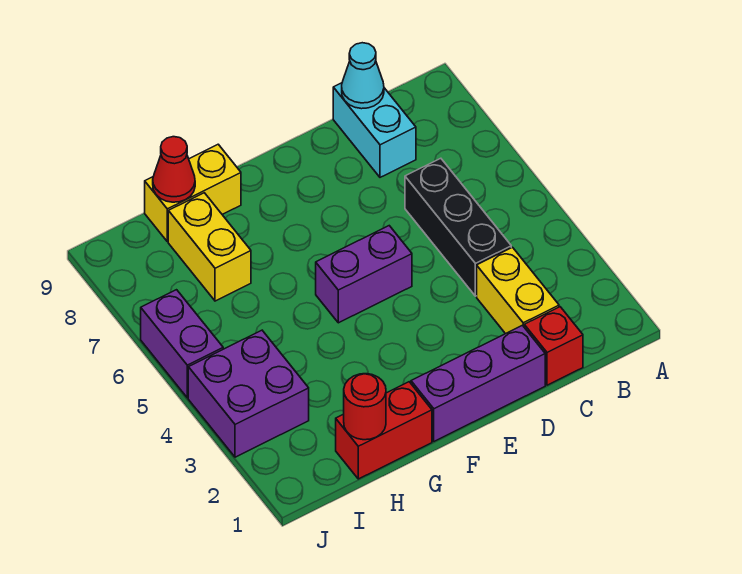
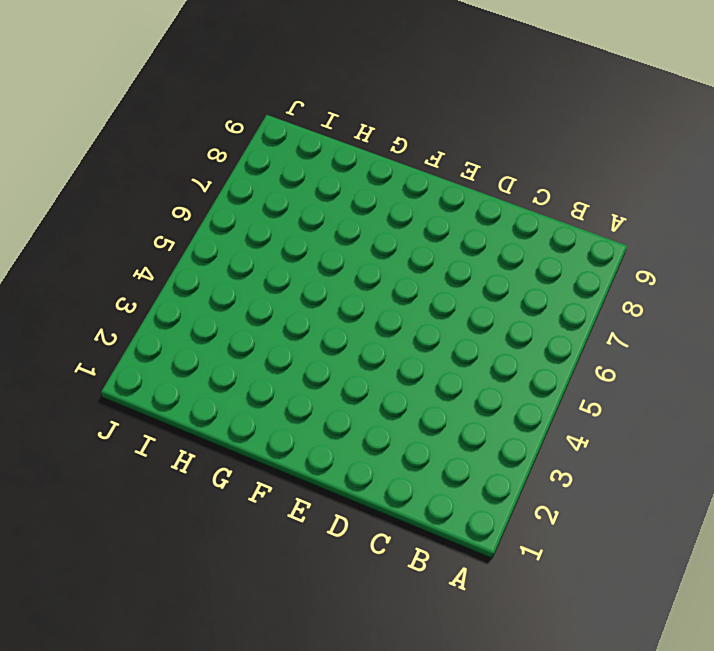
none -> red 1x1 brick [524,307,583,385]
none -> yellow 1x2 brick [477,247,559,334]
none -> black 1x3 brick [405,158,511,296]

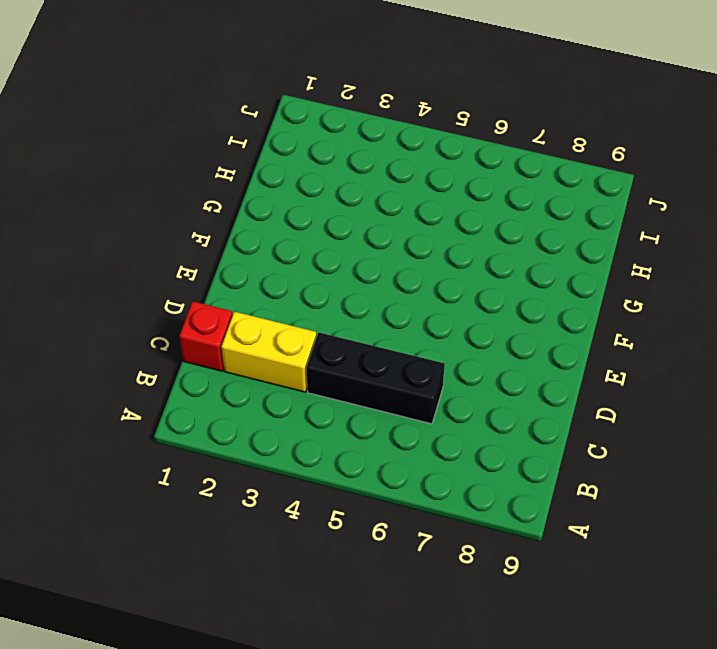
none -> cyan 1x2 brick [333,83,416,177]
none -> purple 1x3 brick [411,325,545,441]
none -> purple 1x2 brick [316,226,412,323]

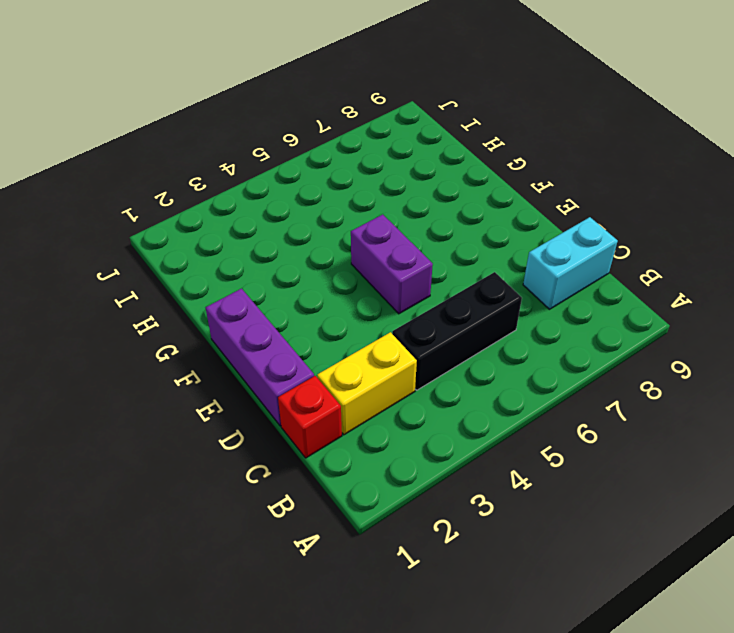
none -> red 1x2 brick [336,382,432,479]
none -> yellow 1x2 brick [145,144,241,242]
none -> yellow 1x2 brick [168,193,251,301]

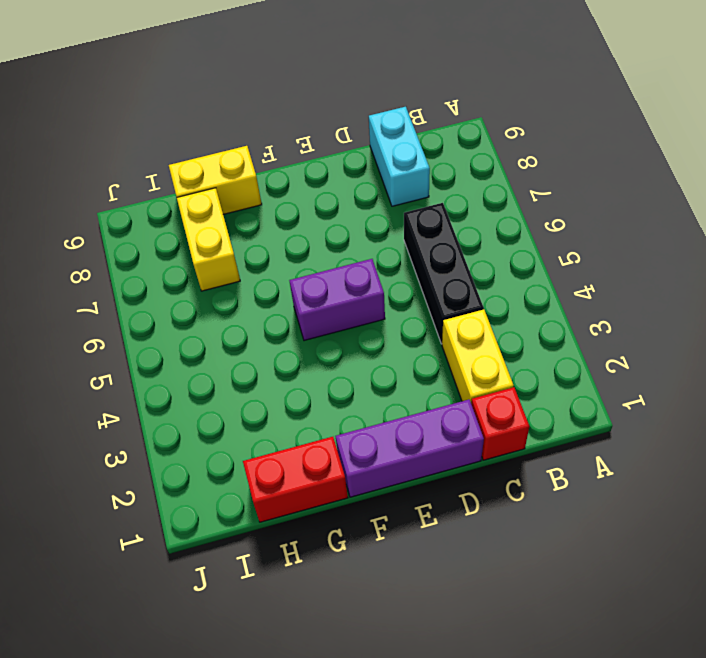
none -> purple 2x2 brick [188,330,309,457]
none -> purple 1x2 brick [141,290,223,398]
none -> cyan 1x1 cone [342,43,384,109]

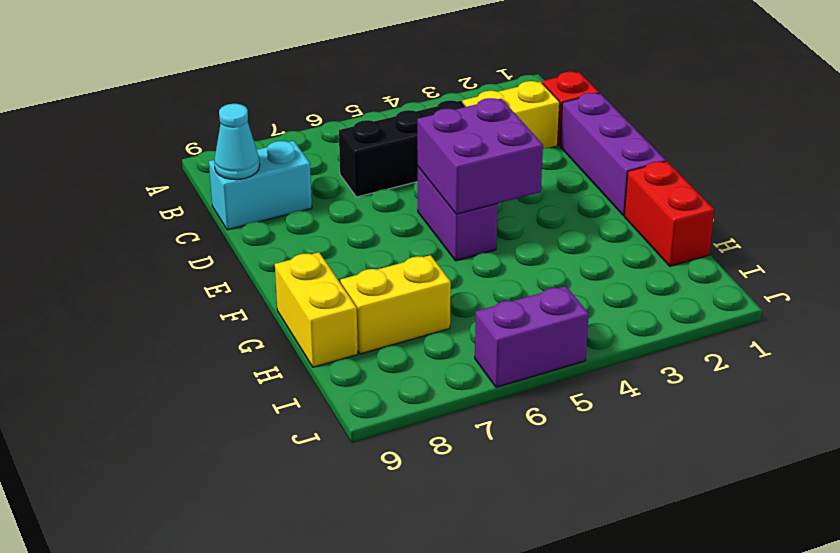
purple 2x2 brick [417,98,543,214] -> purple 2x2 brick moved to [188,330,309,457]
none -> red 1x1 round brick [344,374,386,440]
none -> red 1x1 cone [153,137,195,202]

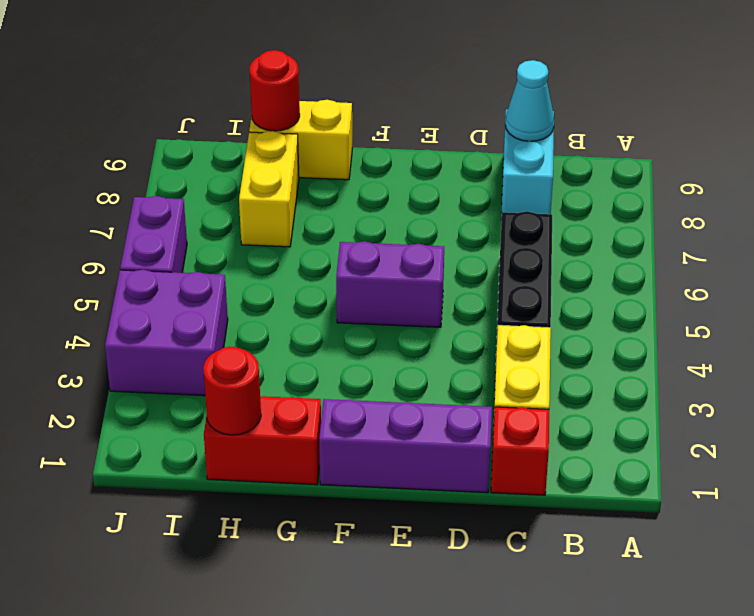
red 1x1 round brick [249,50,300,131] -> red 1x1 cone [153,137,195,202]

